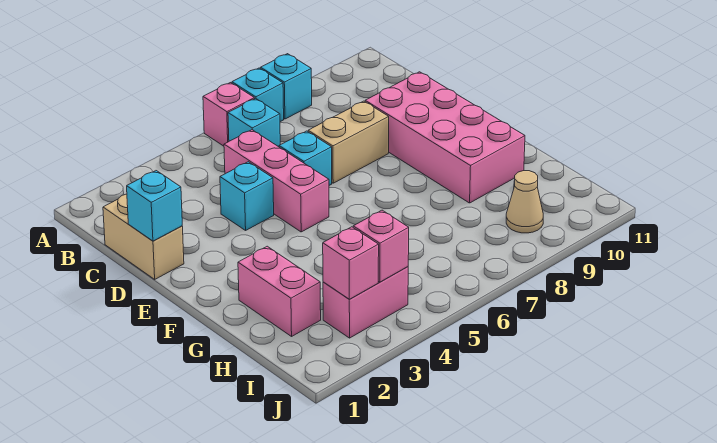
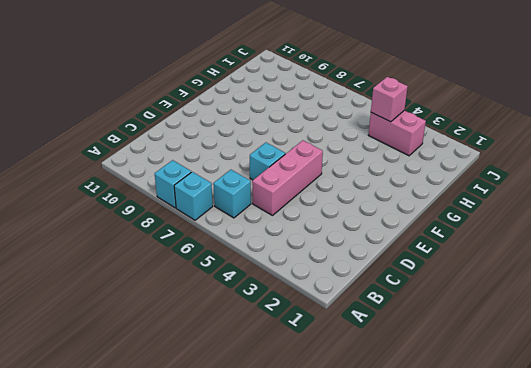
none -> pink 1x1 brick [203,83,254,146]
none -> tan 1x2 brick [103,194,184,279]
none -> cyan 1x1 brick [220,162,274,230]

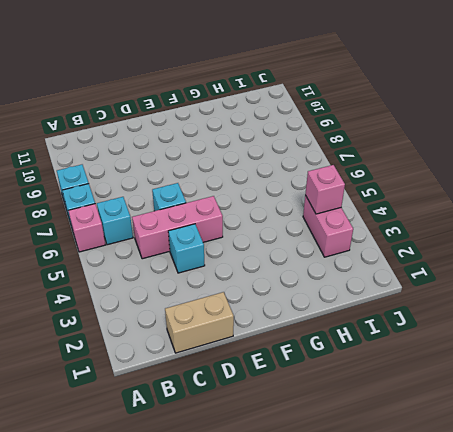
none -> tan 1x2 brick [308,101,389,183]
none -> pink 2x4 brick [365,72,525,203]
none -> pink 1x2 brick [238,246,321,336]

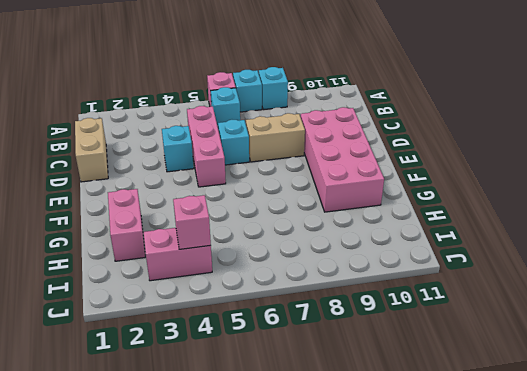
none -> tan 1x1 cone [506,171,543,233]
none -> cyan 1x1 brick [127,171,182,241]
none -> pink 1x1 brick [323,227,379,299]

